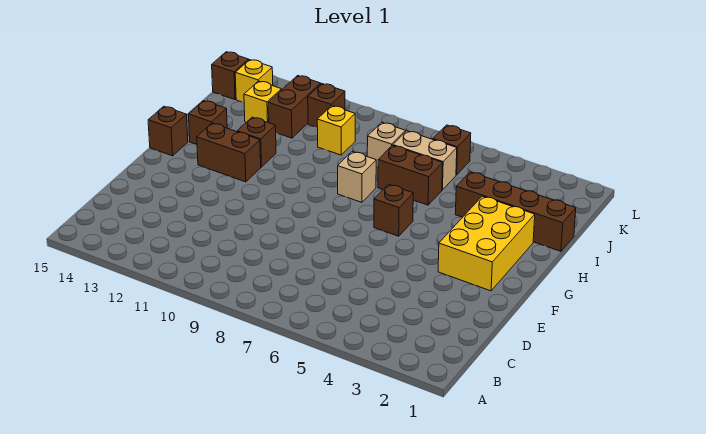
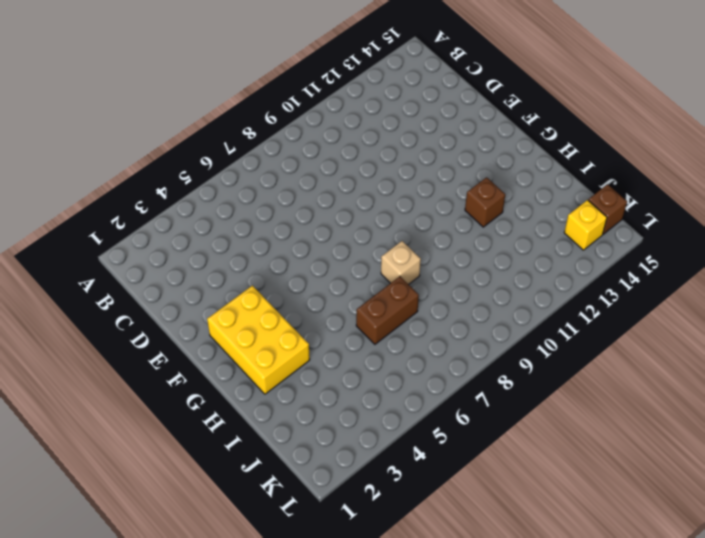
none -> brown 1x1 brick [374,184,413,236]
none -> brown 1x2 brick [197,123,261,182]
none -> brown 1x1 brick [148,106,188,156]

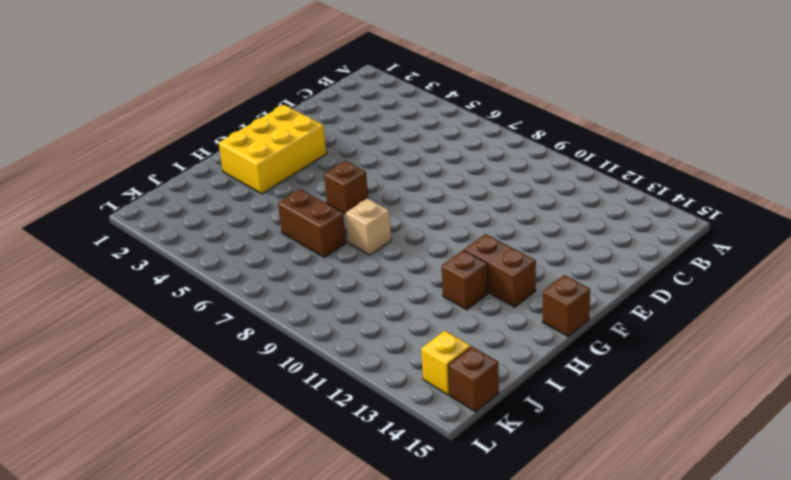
none -> brown 1x1 brick [188,101,227,144]
none -> brown 1x4 brick [455,172,576,251]
none -> tan 1x2 brick [393,131,457,190]

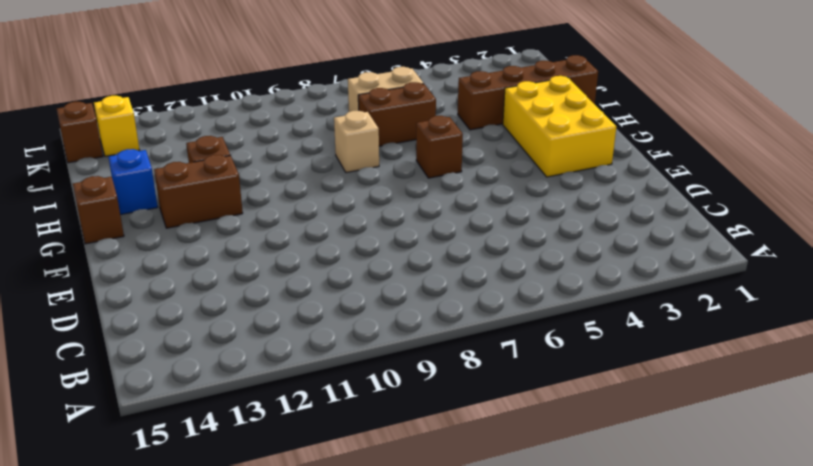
blue 1x1 brick [109,149,158,215] -> brown 1x1 brick [188,101,227,144]
none -> tan 1x1 brick [367,122,406,168]
none -> yellow 1x1 brick [317,106,355,155]
none -> brown 1x2 brick [268,76,321,138]

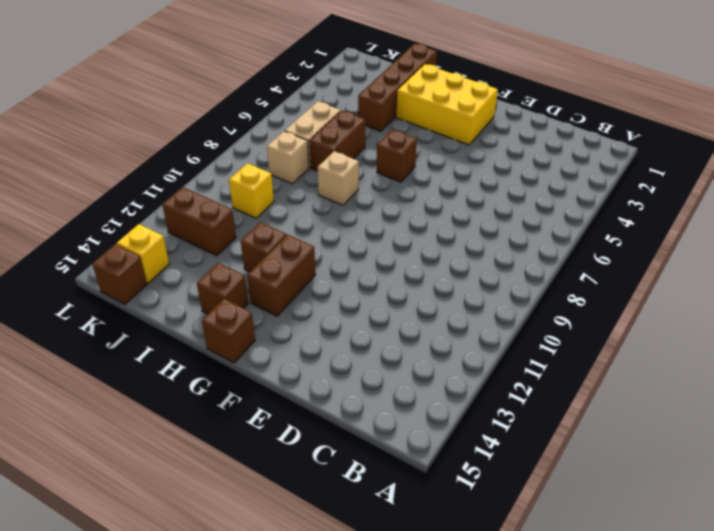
none -> yellow 1x1 brick [244,81,282,123]
none -> brown 1x1 brick [433,125,471,175]
none -> brown 1x1 brick [308,84,345,128]

